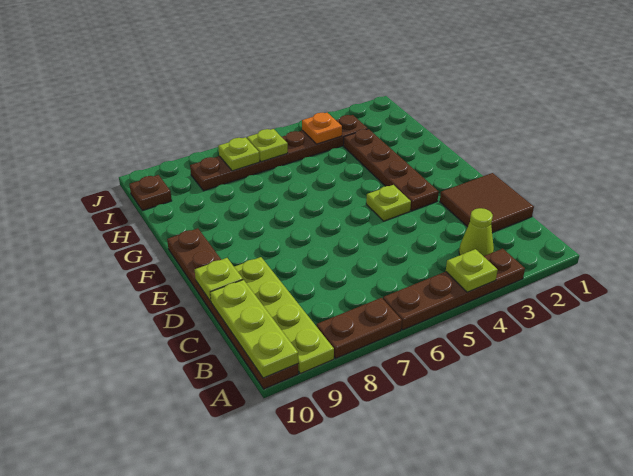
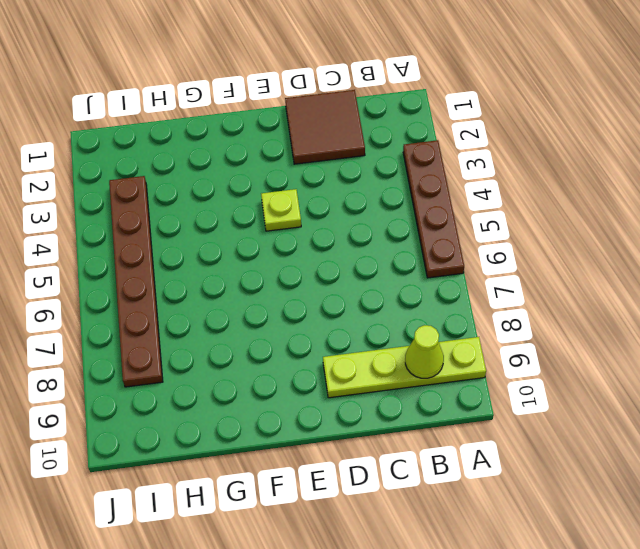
lime 1x1 cone [405,325,444,378] -> lime 1x1 cone moved to [459,208,494,256]
none -> brown 1x2 plate [317,298,402,358]
none -> brown 1x6 plate [167,228,299,389]
none -> brown 1x4 plate [344,129,439,211]

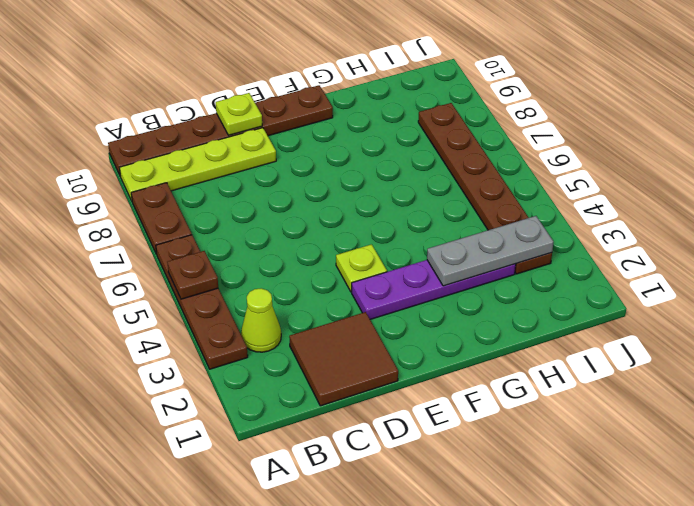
brown 1x1 plate [167,251,218,299] -> brown 1x1 plate moved to [129,175,172,211]
purple 1x4 plate [352,260,516,319] -> brown 1x4 plate [344,129,439,211]
grey 1x3 plate [427,216,553,286] -> none
none -> lime 1x1 plate [446,249,498,292]
none -> lime 1x3 plate [210,280,298,378]
none -> orange 1x1 plate [302,113,342,144]

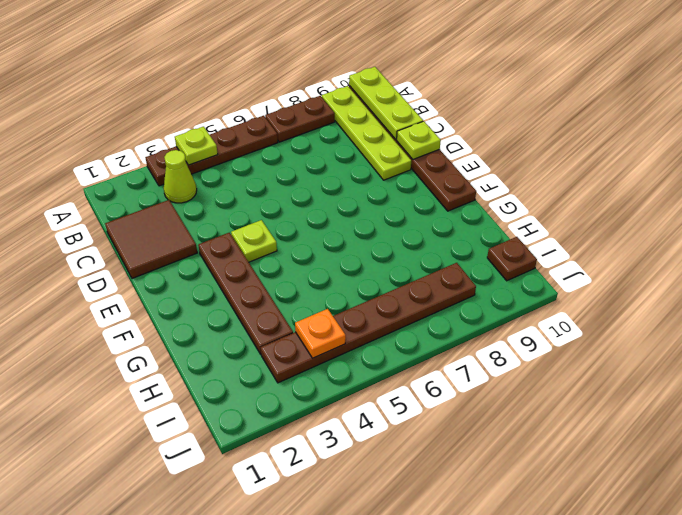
none -> lime 1x1 plate [247,129,288,162]
none -> lime 1x1 plate [218,137,260,171]

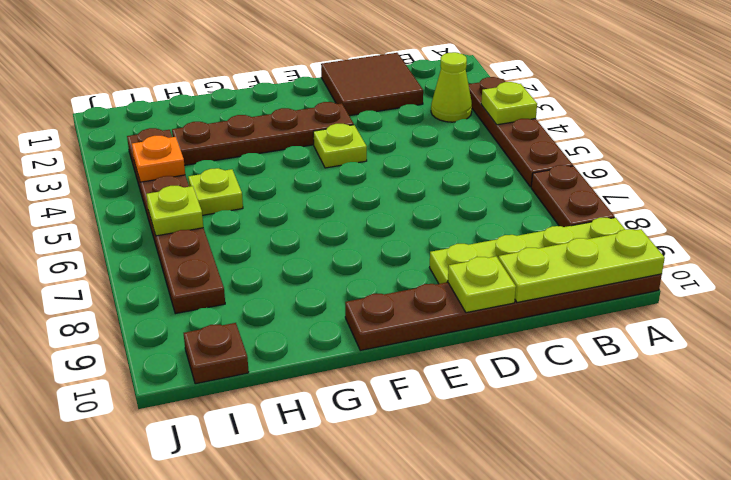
lime 1x1 plate [188,168,243,215] -> lime 1x1 plate moved to [218,137,260,171]

